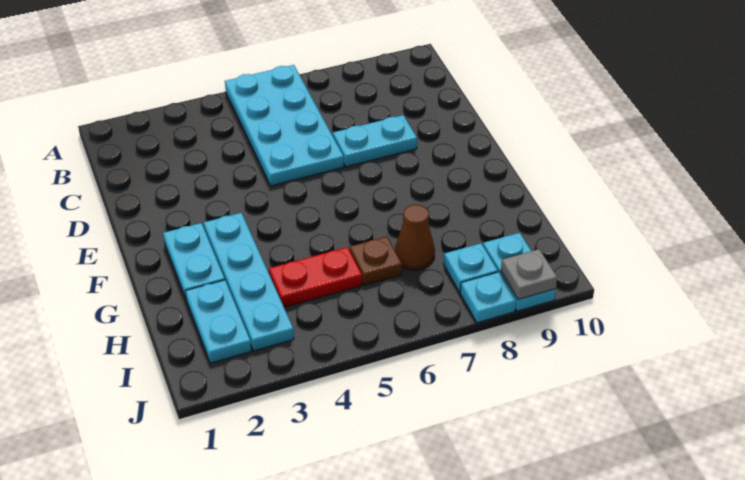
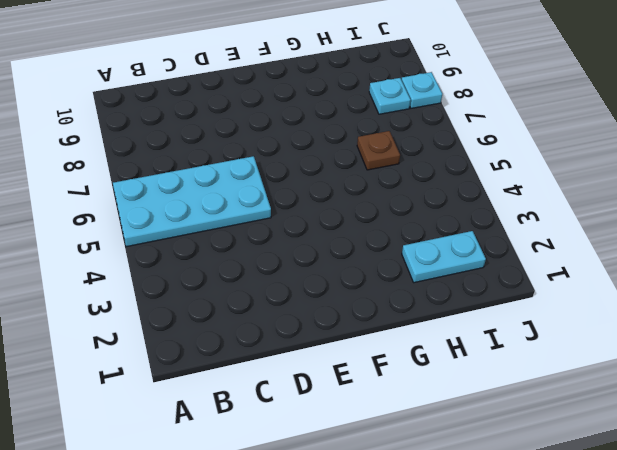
none -> cyan 1x2 plate [333,115,417,167]
none -> cyan 1x2 plate [163,223,225,298]
none -> cyan 1x4 plate [204,213,294,351]

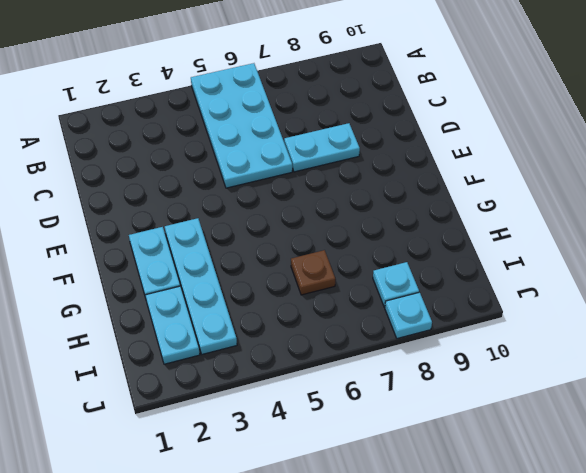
none -> red 1x2 plate [269,247,362,307]
none -> brown 1x1 cone [395,205,435,270]
none -> cyan 1x2 plate [483,233,556,311]

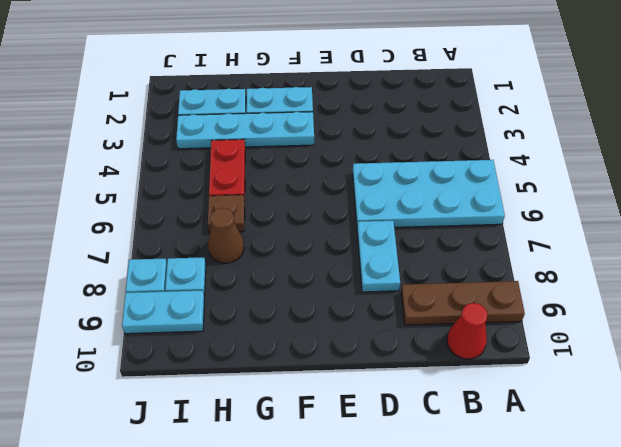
brown 1x3 plate [401,281,525,325] -> none
red 1x1 cone [447,303,488,359] -> none
none -> grey 1x1 plate [501,249,557,300]

